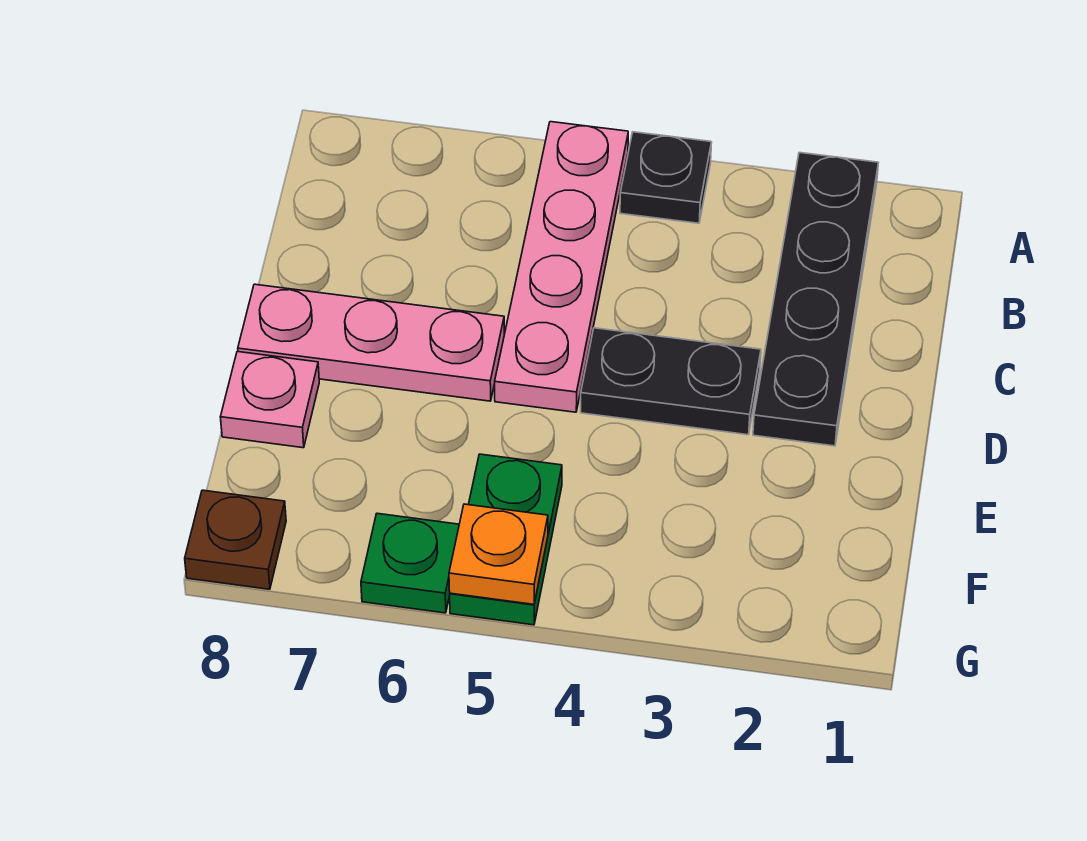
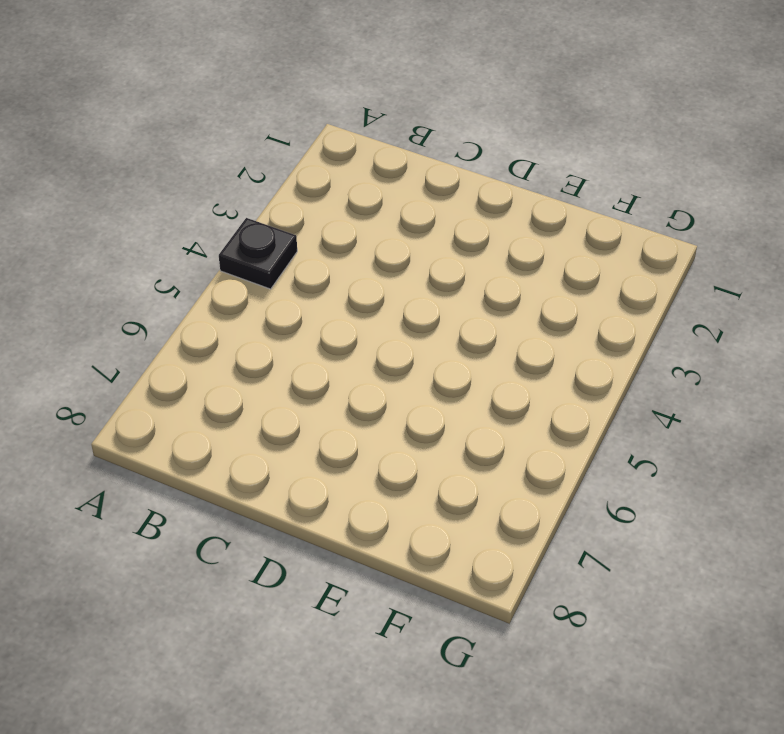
none -> black 1x4 plate [753,153,878,446]
none -> pink 1x4 plate [495,122,628,412]

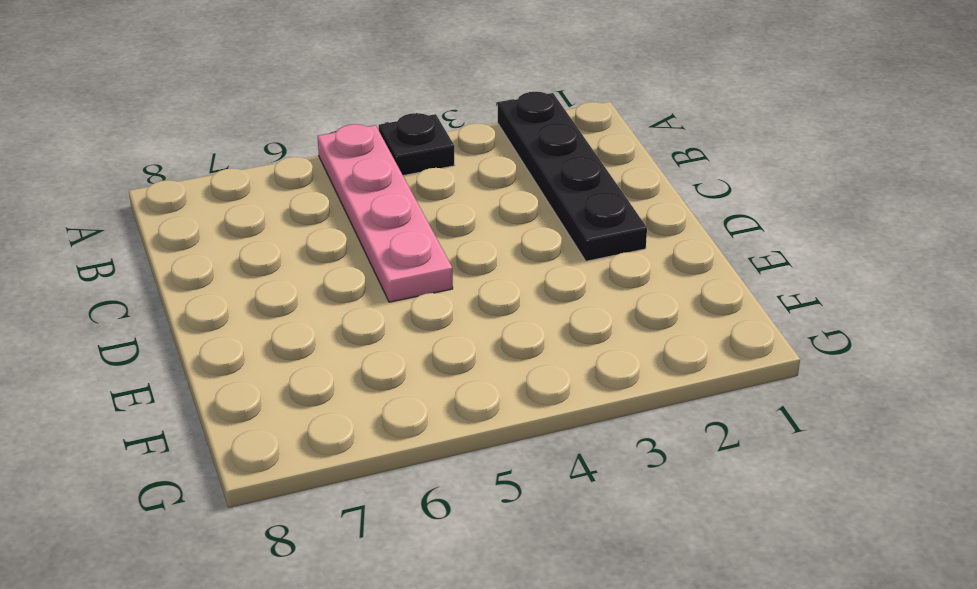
none -> black 1x2 plate [581,328,761,435]
none -> pink 1x3 plate [238,284,504,401]

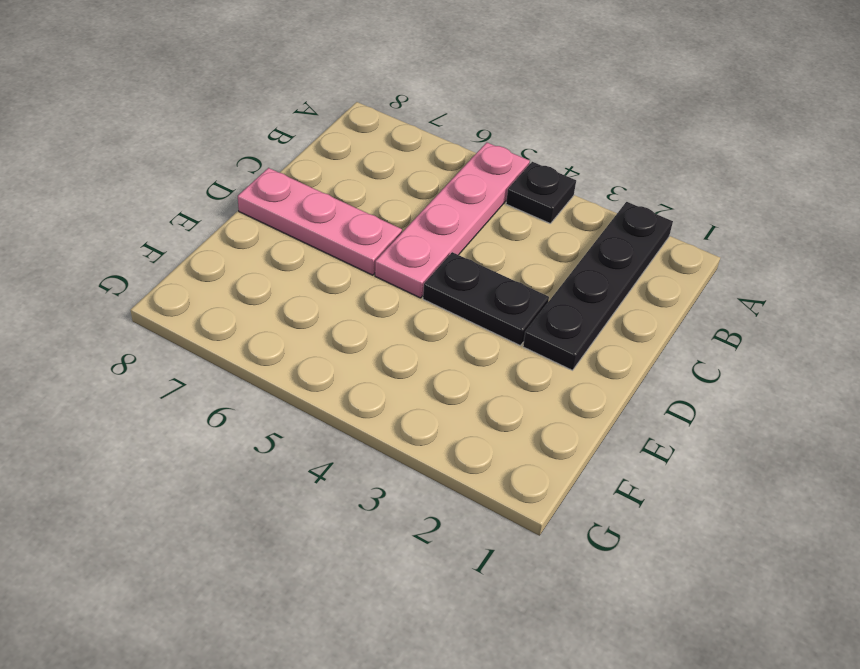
none -> pink 1x1 plate [221,352,319,448]
none -> green 1x2 plate [450,454,562,625]

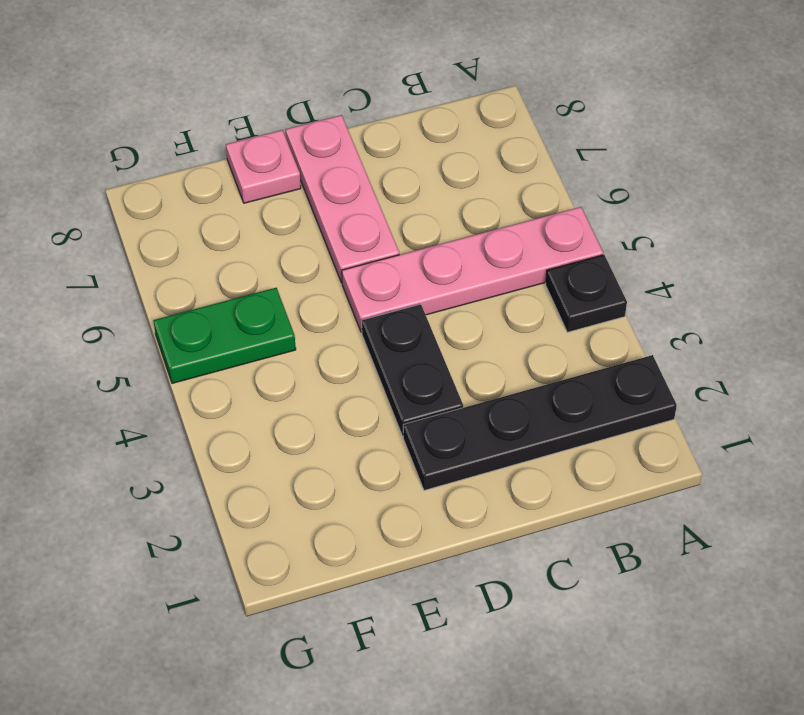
none -> green 1x1 plate [361,513,459,613]
none -> brown 1x1 plate [185,490,286,589]

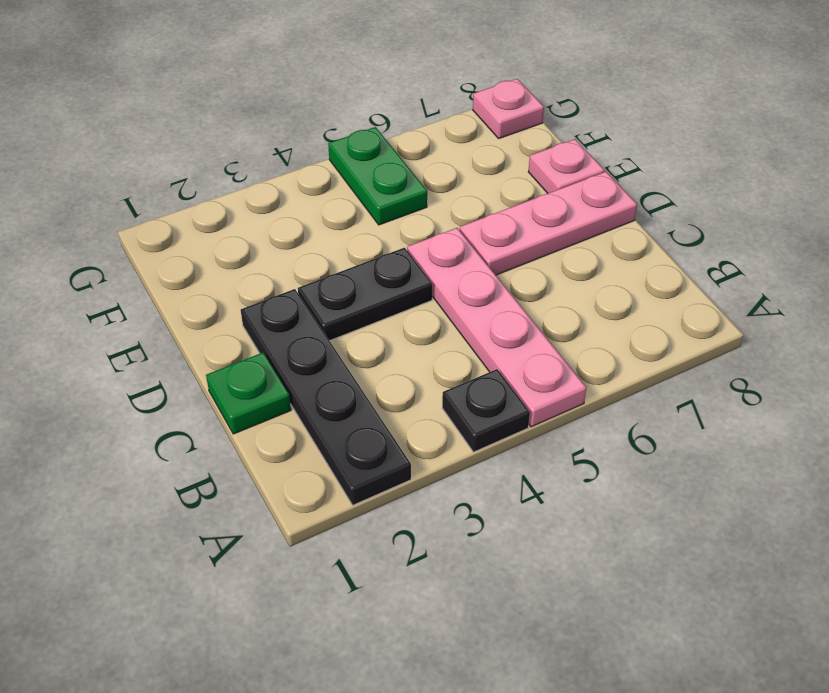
green 1x1 plate [206,353,291,434] -> green 1x1 plate moved to [361,513,459,613]
pink 1x1 plate [473,79,544,138] -> brown 1x1 plate [185,490,286,589]
none -> orange 1x1 plate [449,504,548,604]

